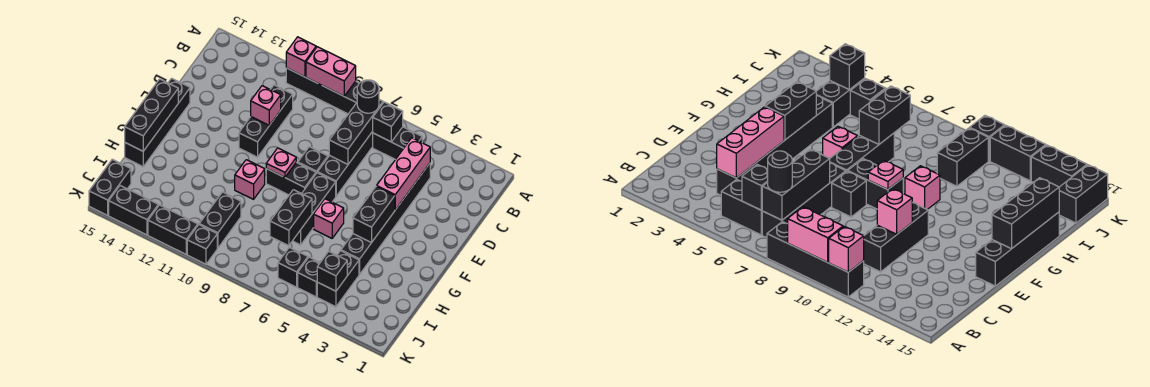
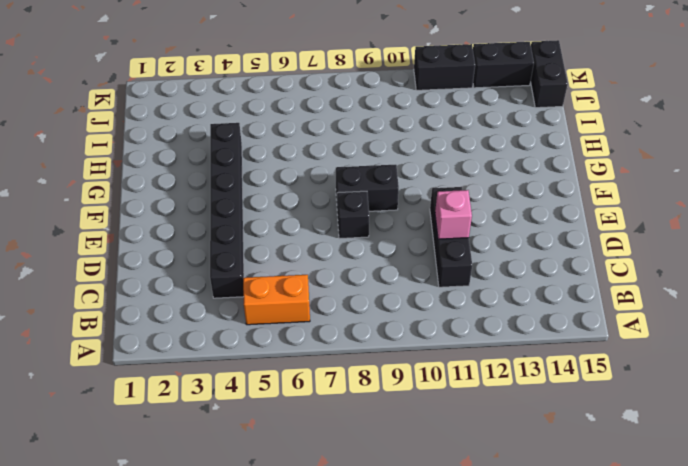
orange 1x2 brick [243,275,310,325] -> black 1x2 brick [373,127,422,159]
none -> black 1x4 brick [286,68,359,114]
none -> black 1x4 brick [318,132,373,196]
none -> black 1x4 brick [125,78,190,167]
none -> black 1x3 brick [293,173,336,245]

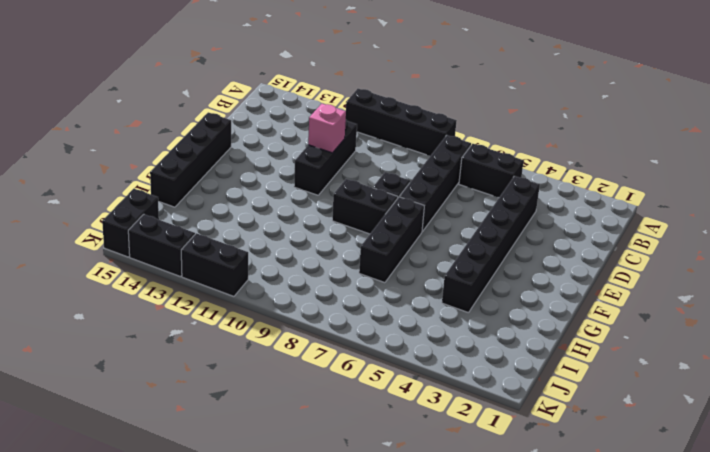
none -> pink 1x1 brick [314,199,344,238]
none -> pink 1x1 brick [235,160,265,199]
none -> black 1x2 brick [317,251,359,307]
none -> black 1x2 brick [199,192,241,248]

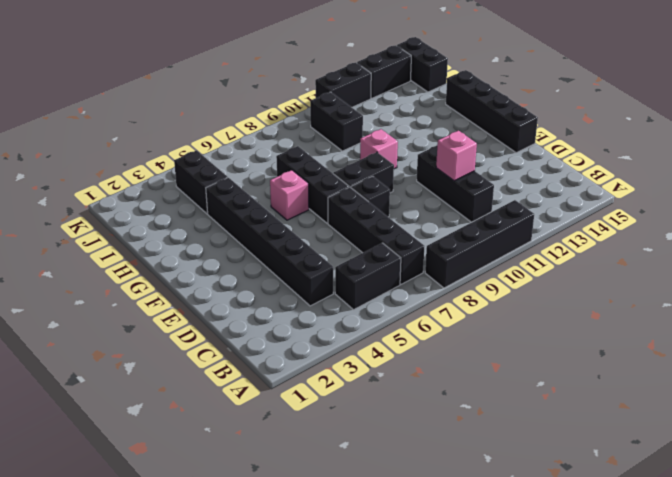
none -> black 1x1 brick [298,257,320,297]
none -> black 1x1 brick [278,247,308,287]
none -> black 1x1 brick [187,225,217,264]
none -> pink 1x2 brick [306,47,356,96]

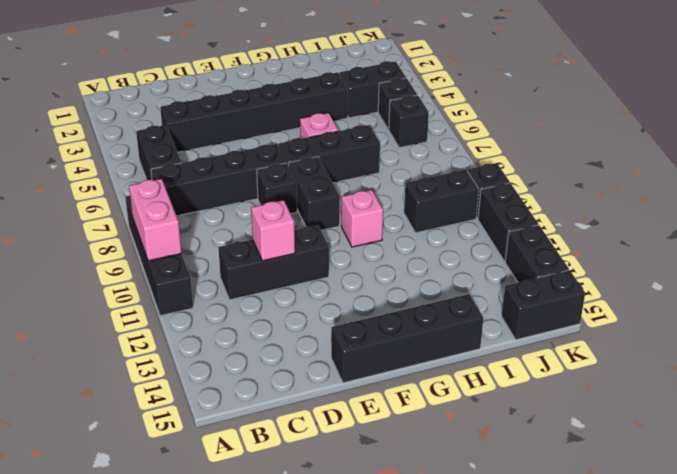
none -> pink 1x1 brick [286,37,316,77]
none -> black 1x1 brick [372,102,403,142]
none -> black 1x3 brick [329,100,383,164]
none -> pink 1x3 brick [377,138,430,210]

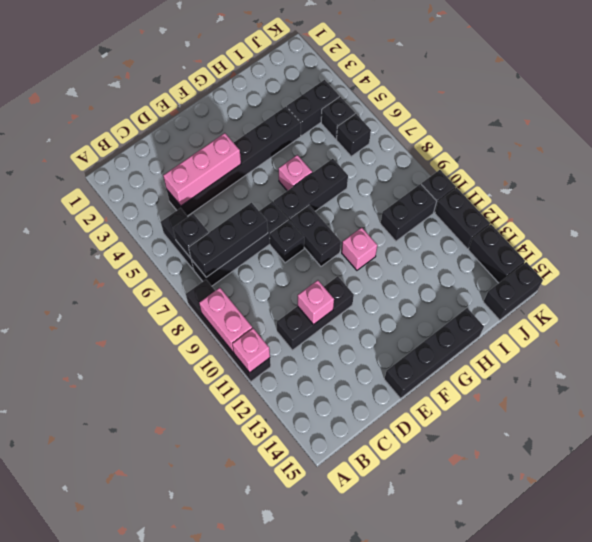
none -> black 1x2 brick [353,186,395,243]
none -> pink 1x1 plate [266,148,296,177]
none -> black 1x3 brick [125,79,178,151]
none -> black 1x2 brick [270,190,312,246]

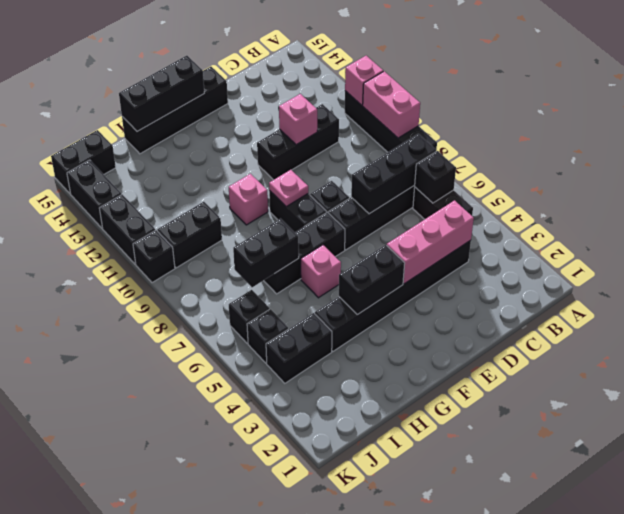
none -> black 1x1 brick [317,251,347,291]
none -> black 1x1 round brick [357,80,379,113]

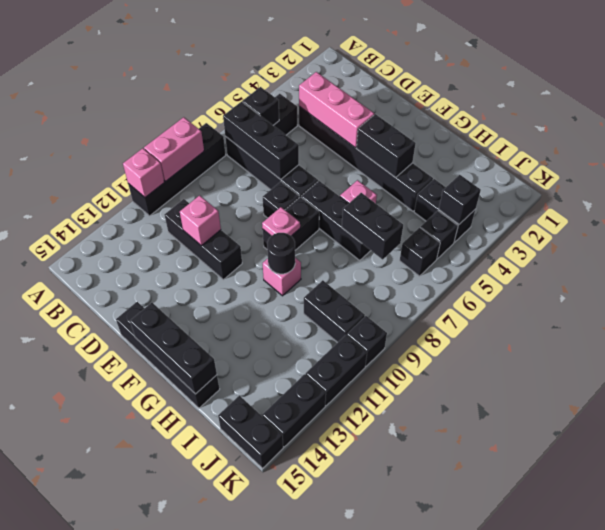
black 1x1 round brick [267,233,295,274] -> black 1x1 round brick moved to [357,80,379,113]

